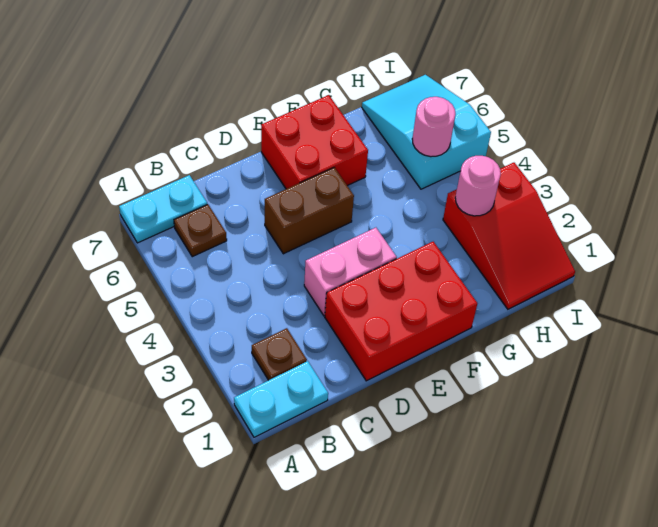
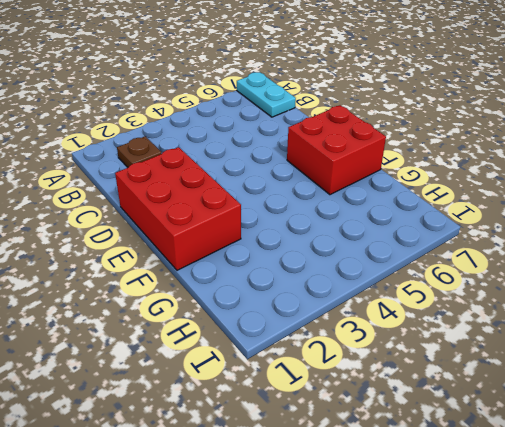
none -> cyan 1x2 plate [234,361,328,437]
none -> brown 1x1 plate [174,204,227,257]
none -> pink 1x2 brick [304,228,397,316]

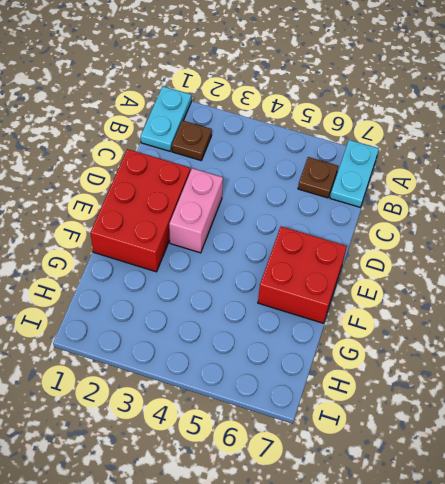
none -> brown 1x2 brick [265,168,354,254]
none -> red 2x3 slope [443,163,575,309]
none -> cyan 2x3 slope [362,75,491,189]

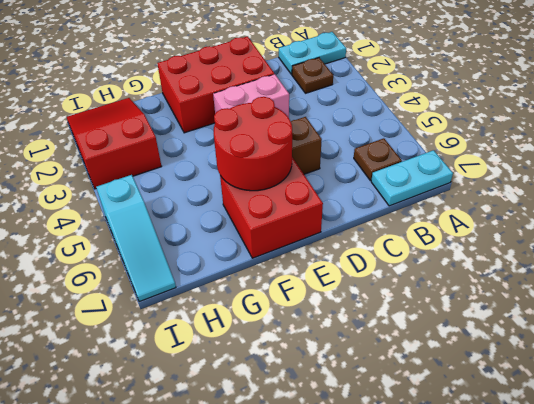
red 2x2 round brick [214,97,292,191] -> none
cyan 1x3 slope [96,175,176,302] -> cyan 2x3 slope [362,75,491,189]
none -> pink 1x1 round brick [455,156,501,216]
none -> pink 1x1 round brick [412,97,456,157]

